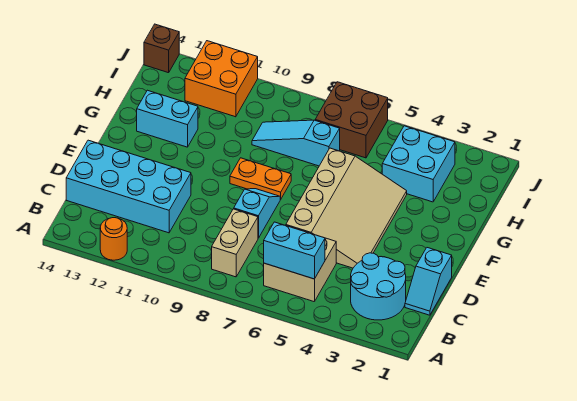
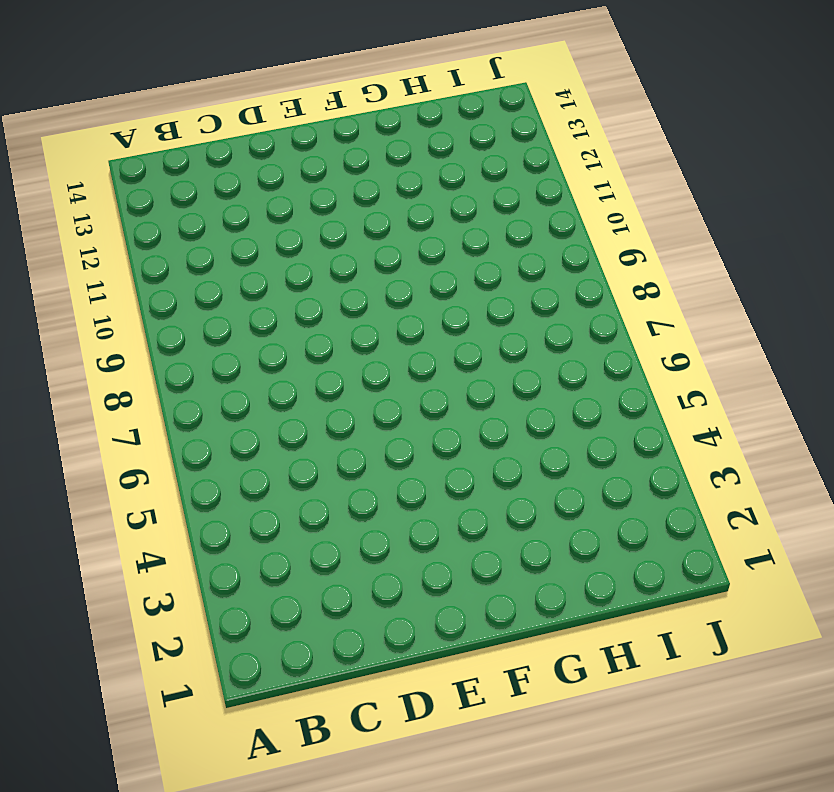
none -> orange 1x1 round brick [100,218,127,260]
none -> cyan 2x2 round brick [351,253,406,320]
none -> tan 2x2 brick [264,238,336,302]

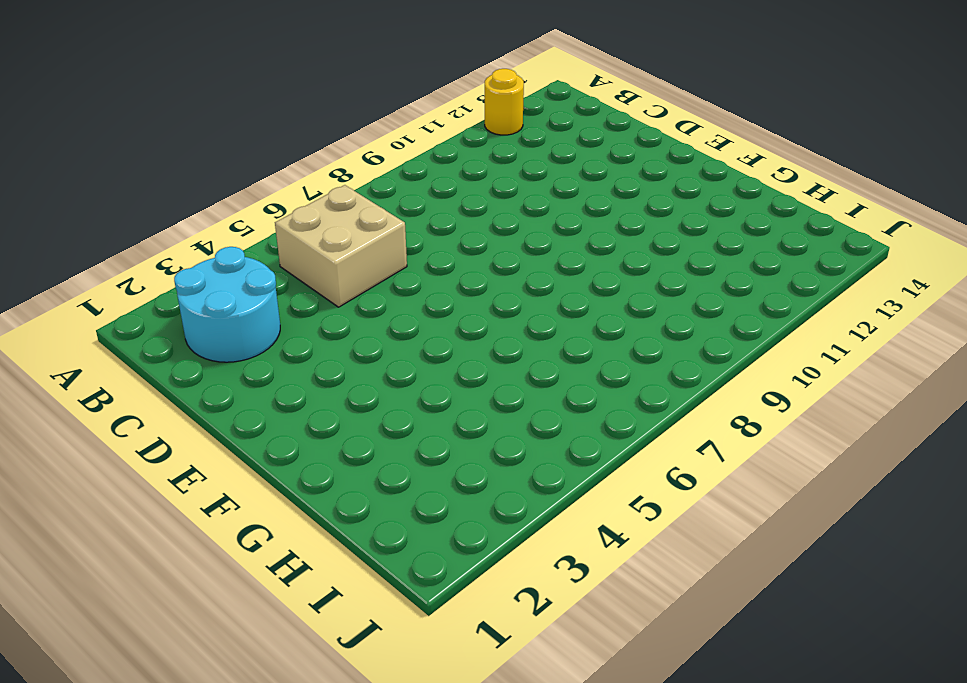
yellow 1x1 round brick [485,69,524,135] -> orange 1x1 round brick [100,218,127,260]
none -> tan 1x2 brick [212,209,258,277]
none -> cyan 1x2 slope [405,248,452,315]
none -> cyan 2x4 brick [66,140,191,233]

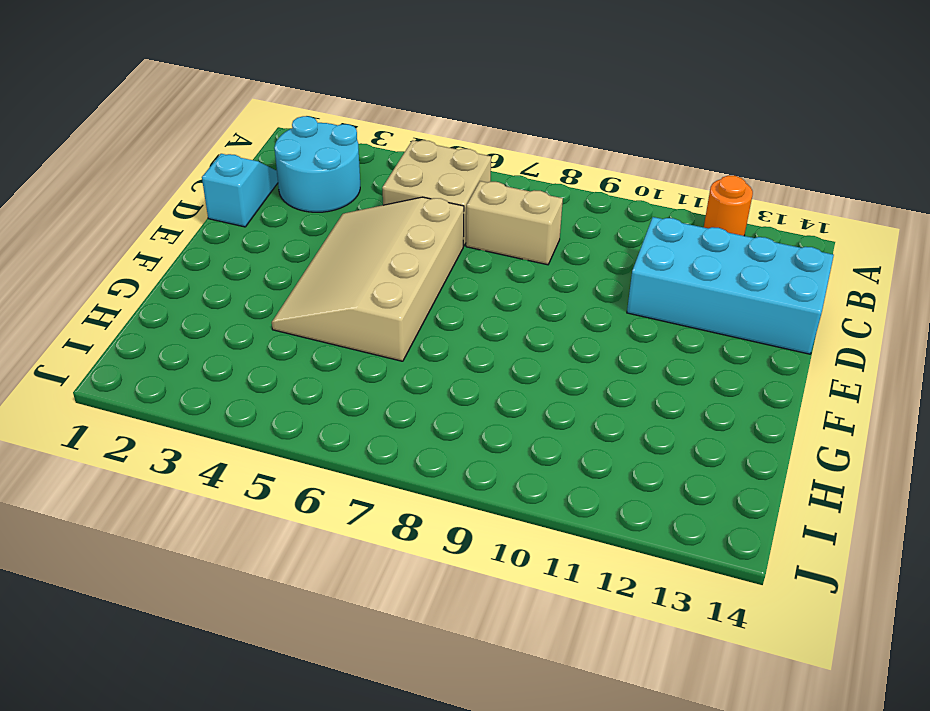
tan 1x2 brick [466,181,563,265] -> tan 1x2 brick turned to [212,209,258,277]
none -> cyan 1x2 slope [234,189,281,238]
none -> orange 1x2 plate [230,158,291,199]
none -> cyan 1x2 brick [137,90,198,147]

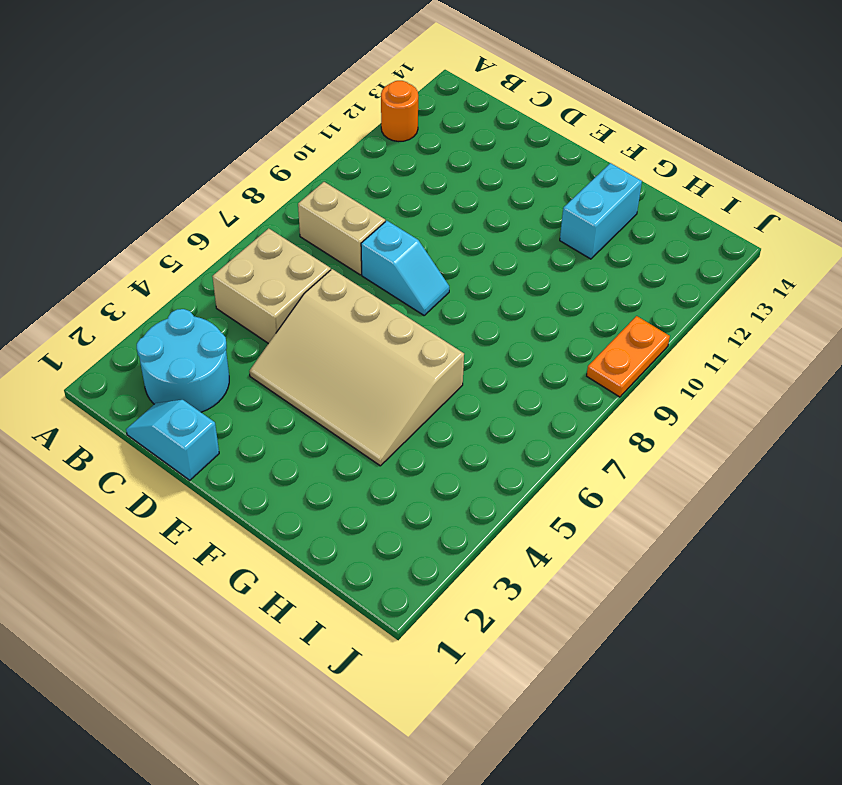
orange 1x2 plate [587,316,670,397] -> orange 1x2 plate moved to [230,158,291,199]
none -> cyan 2x4 brick [66,140,191,233]
none -> cyan 2x2 brick [382,126,455,202]
none -> cyan 1x3 slope [252,120,340,166]

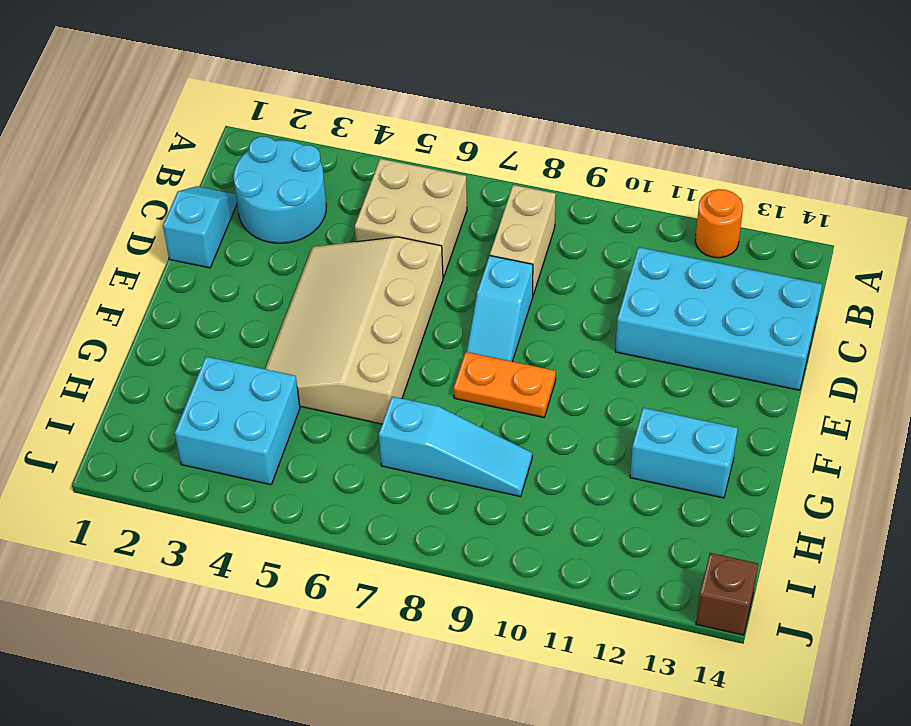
none -> brown 2x2 brick [315,82,388,158]
none -> orange 2x2 brick [185,41,258,117]
none -> cyan 1x2 brick [264,222,325,279]

